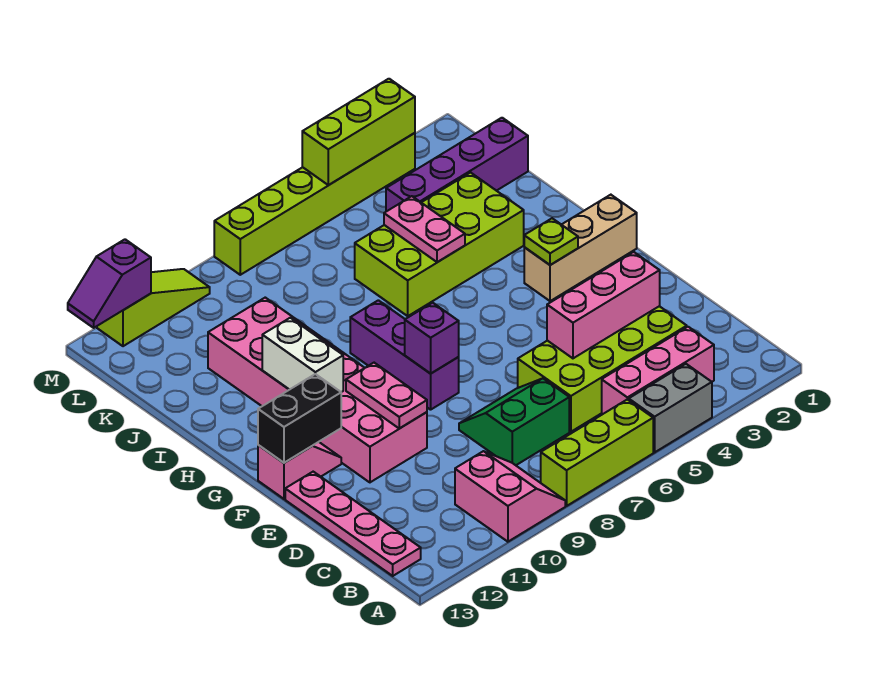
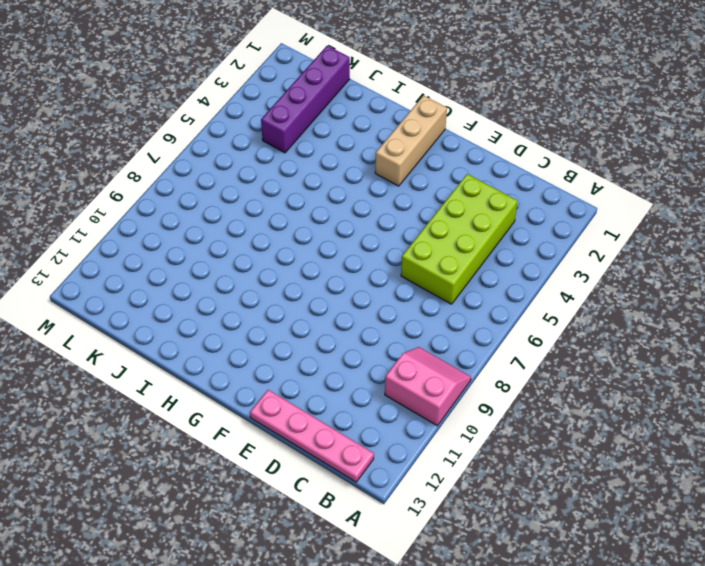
none -> grey 1x2 brick [629,364,712,452]
none -> lime 1x3 brick [541,399,653,506]
none -> pink 1x3 brick [602,327,714,414]

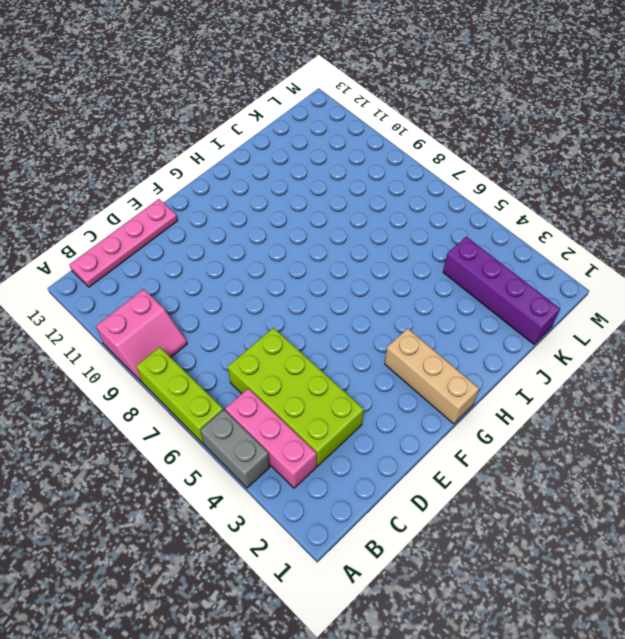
none -> green 2x2 slope [459,378,569,465]
none -> pink 2x6 brick [208,298,427,482]
none -> purple 1x3 brick [350,300,459,410]

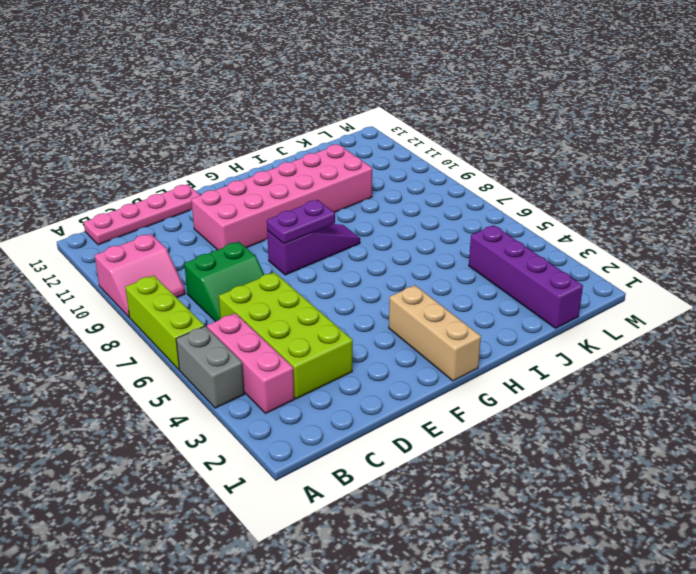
green 2x2 slope [184,242,264,322] -> green 2x2 slope turned to [459,378,569,465]
purple 1x3 slope [267,224,360,275] -> purple 1x3 brick [350,300,459,410]
purple 1x2 plate [267,200,335,244] -> purple 1x1 brick [405,303,459,374]
none -> pink 1x2 slope [258,442,341,499]
none -> lime 2x4 brick [355,173,524,316]
none -> lime 1x6 brick [214,133,415,275]

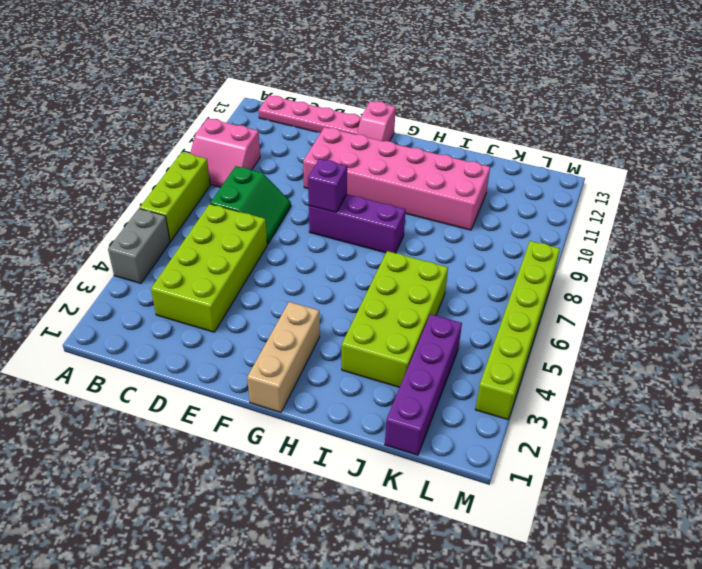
none -> pink 1x3 brick [602,327,714,414]
none -> lime 1x3 slope [97,269,210,346]
none -> pink 1x3 brick [547,252,660,358]

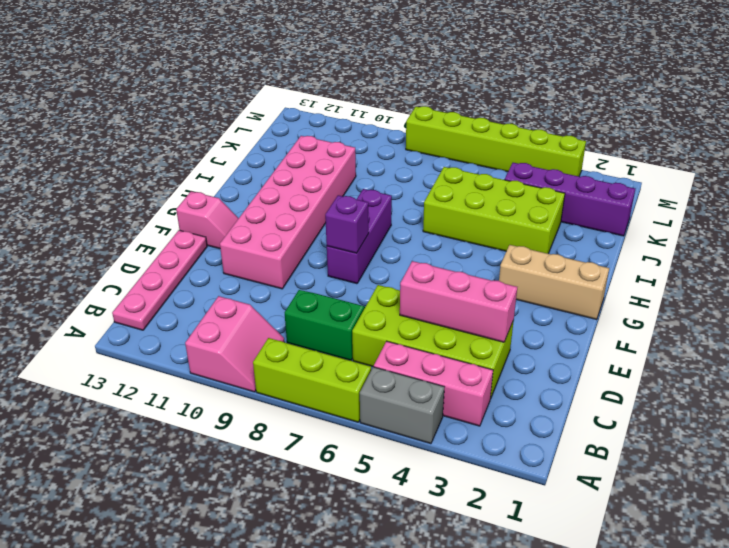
none -> lime 1x3 slope [97,269,210,346]
none -> pink 1x2 plate [346,363,427,428]
none -> black 1x2 brick [258,374,341,463]

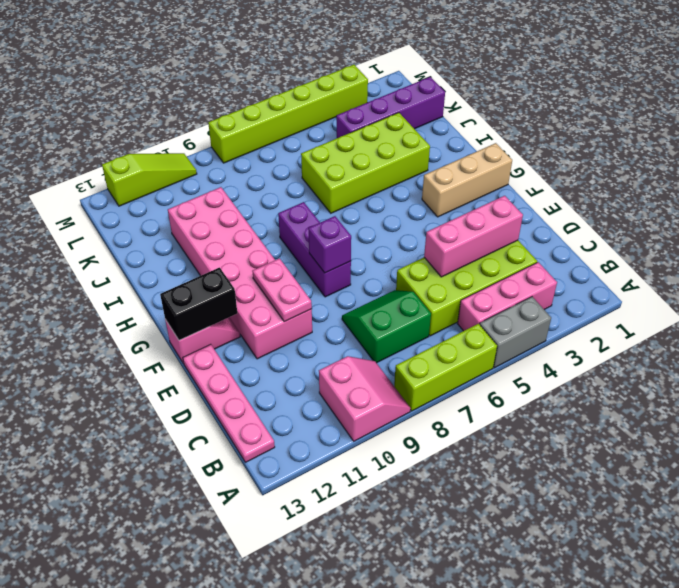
none -> lime 1x1 plate [524,218,578,265]
none -> white 1x2 brick [262,318,343,392]
none -> pink 1x2 plate [384,196,465,262]

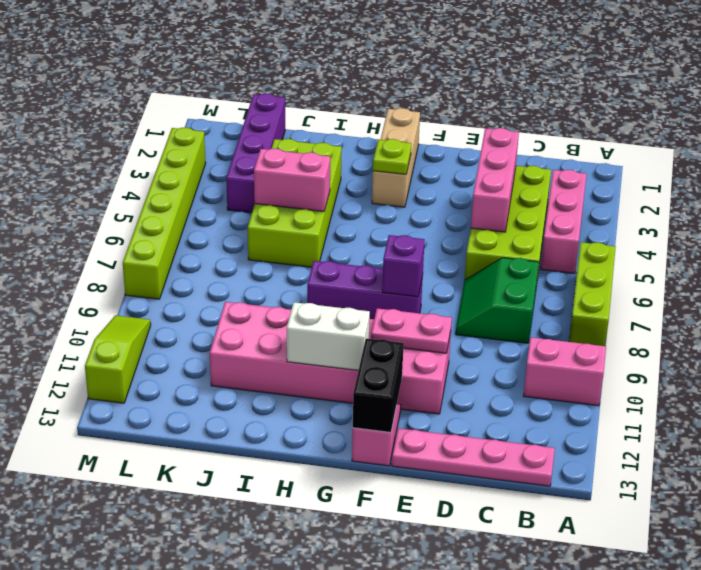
pink 1x2 brick [254,148,330,212] -> pink 1x2 plate [384,196,465,262]
none -> grey 1x2 brick [629,364,712,452]
none -> lime 1x3 brick [302,79,415,185]
none -> purple 1x2 slope [68,239,151,328]

